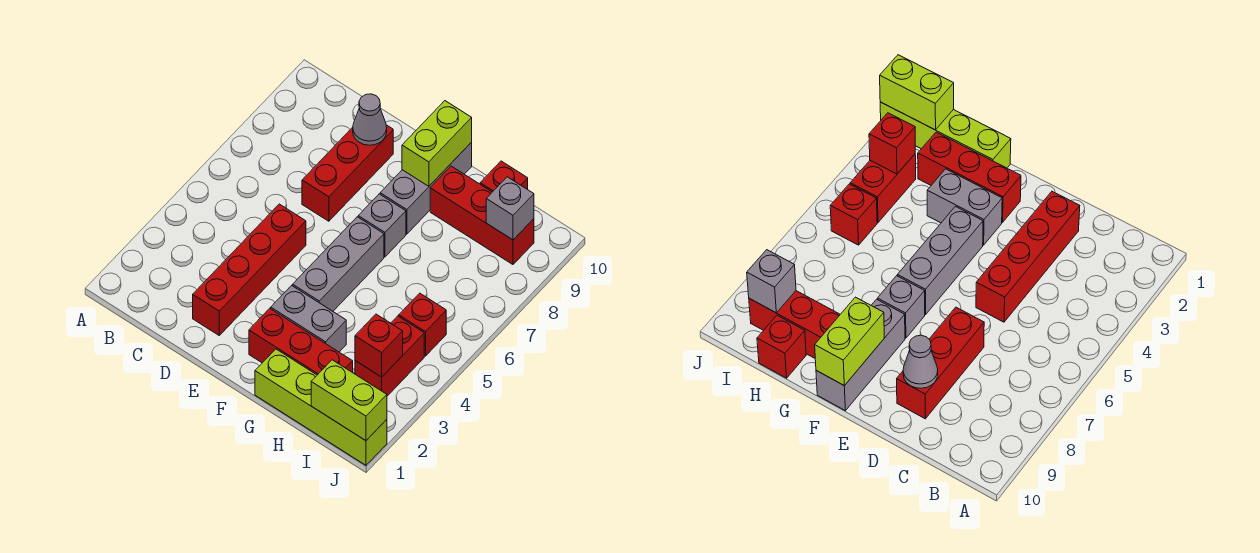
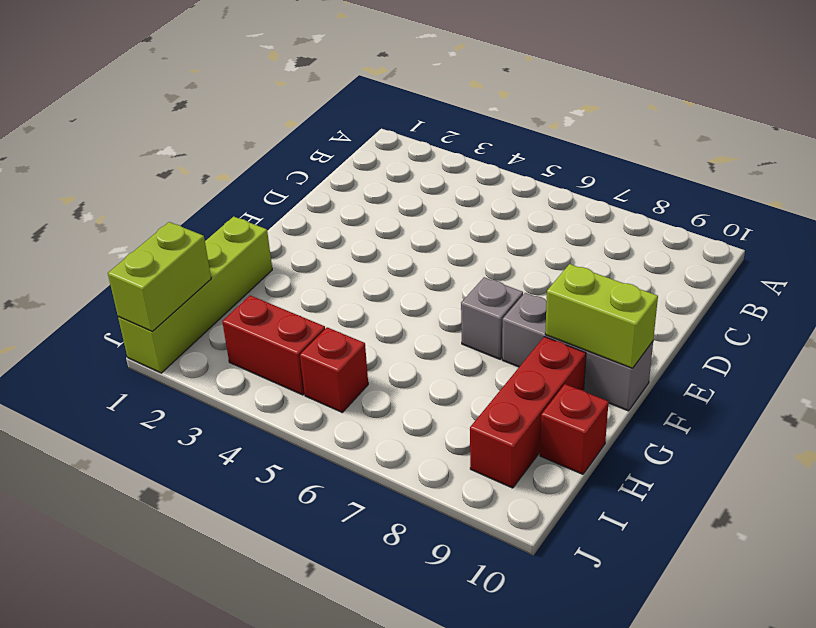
none -> red 1x4 brick [193,204,306,335]
none -> red 1x3 brick [302,125,393,221]
none -> red 1x3 brick [249,308,353,375]

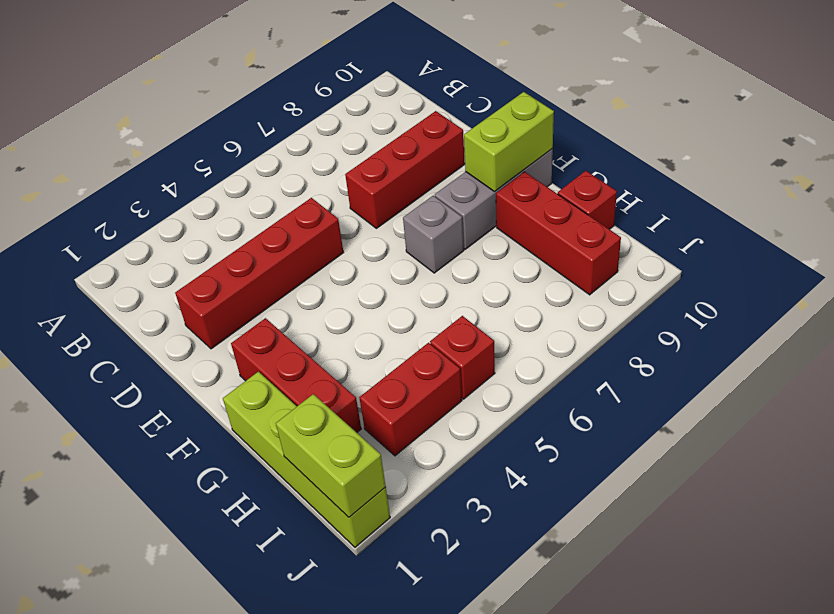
none -> grey 1x2 brick [271,285,346,352]
none -> grey 1x3 brick [293,217,384,311]
none -> grey 1x1 cone [353,94,387,145]

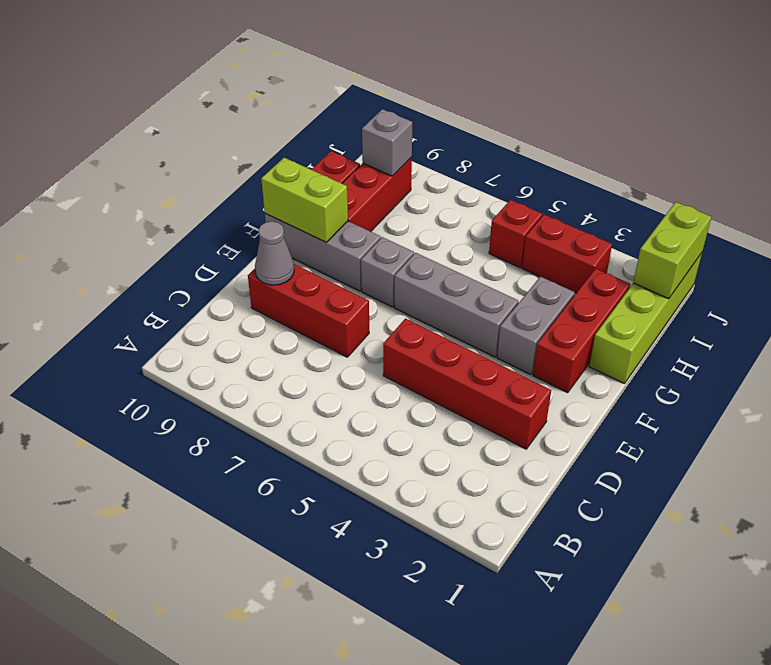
none -> red 1x1 brick [355,314,403,377]

